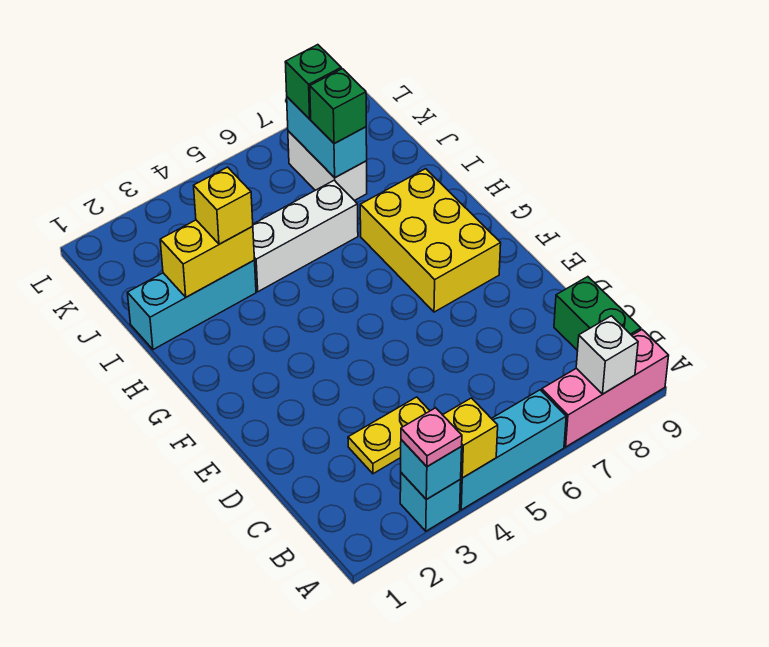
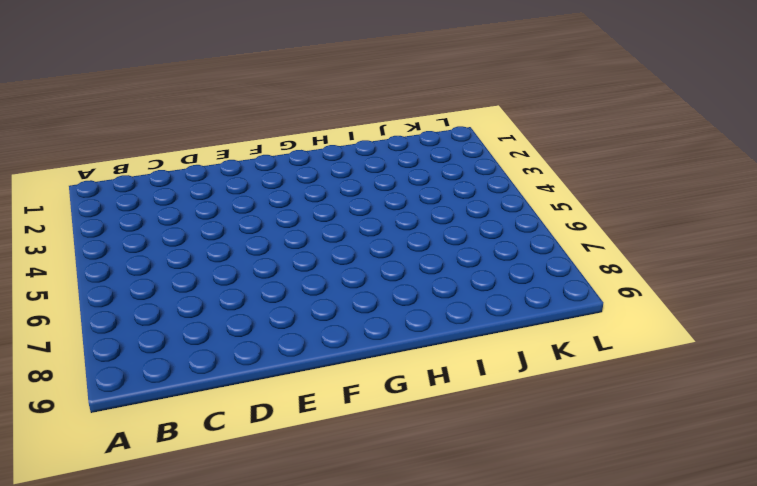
none -> cyan 1x1 brick [400,473,461,531]
none -> cyan 1x3 brick [460,390,566,510]
none -> pink 1x3 brick [542,330,669,447]

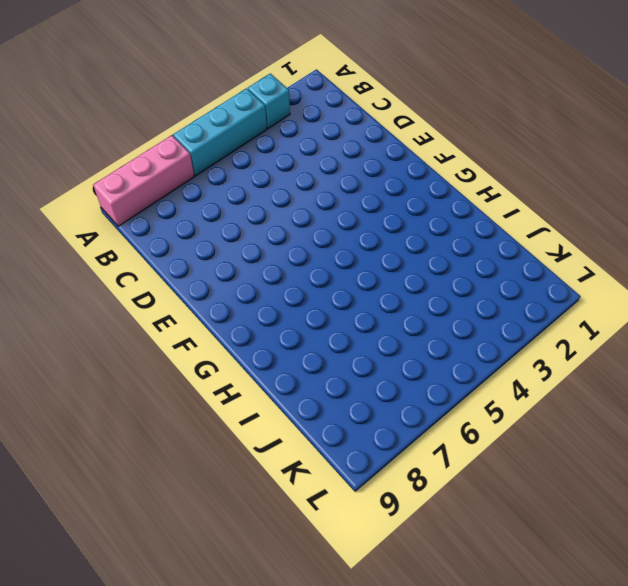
none -> green 1x2 brick [554,277,641,351]
none -> yellow 1x2 plate [348,397,430,474]
none -> yellow 2x3 brick [360,169,501,312]

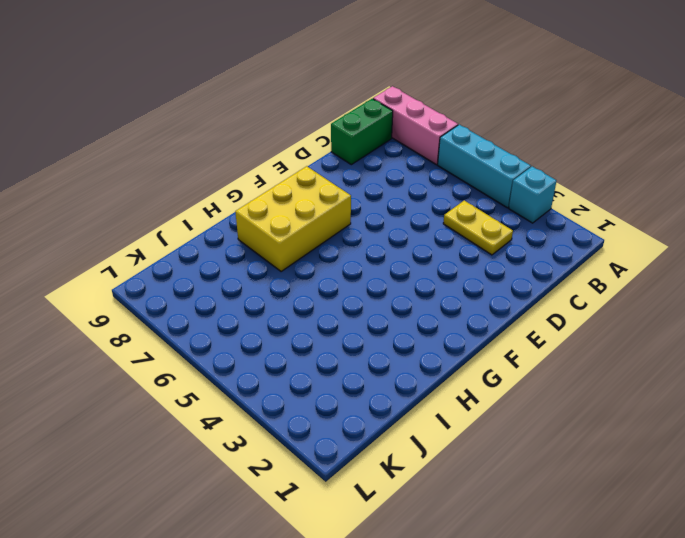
none -> cyan 1x3 brick [127,260,256,350]
none -> white 1x3 brick [253,180,358,292]
none -> white 1x2 brick [288,131,367,201]

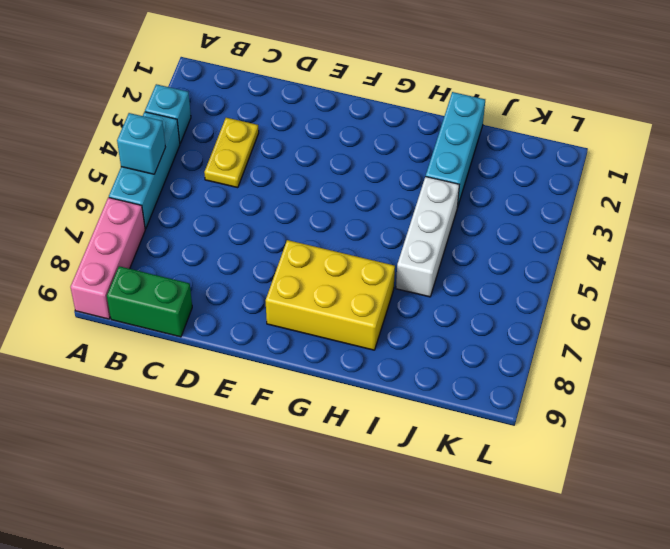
cyan 1x1 brick [117,113,165,174] -> cyan 1x1 brick moved to [401,440,462,499]
none -> white 1x2 brick [288,131,367,201]
none -> yellow 1x1 brick [443,398,498,478]
none -> white 1x1 brick [576,316,638,394]

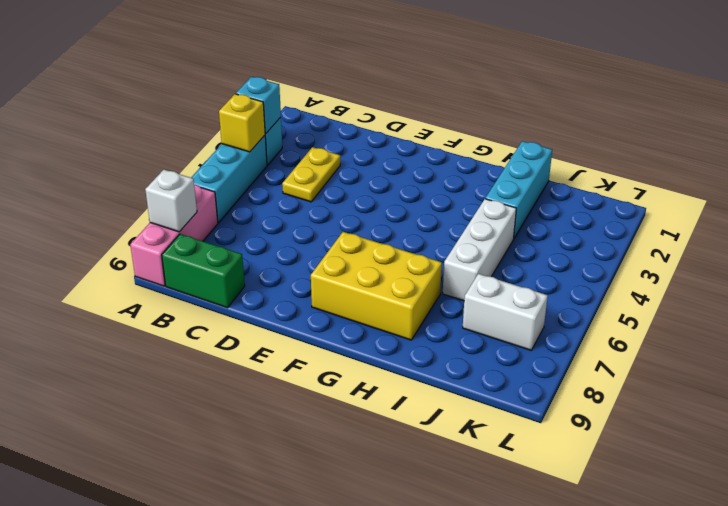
none -> yellow 1x2 brick [160,220,255,297]
none -> cyan 1x2 brick [287,97,367,178]
none -> pink 1x1 plate [401,408,462,467]

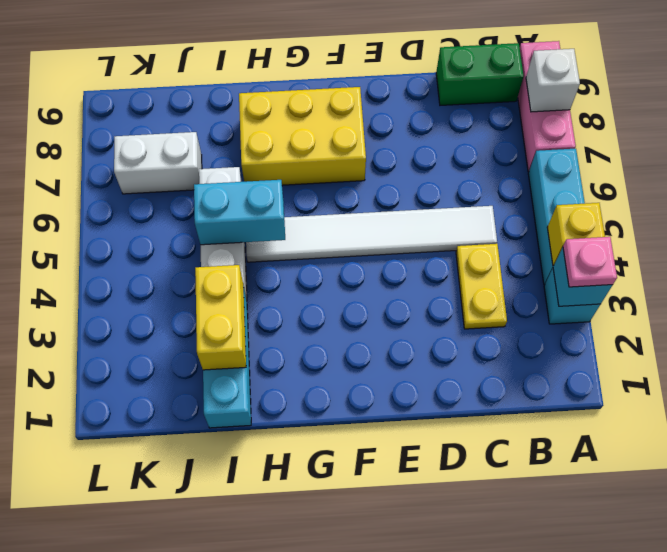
white 1x6 tile [246,206,497,262] -> none
cyan 1x2 brick [194,180,285,245] -> cyan 1x2 brick moved to [287,97,367,178]
none -> yellow 1x1 brick [194,167,253,244]
none -> green 1x1 brick [310,69,366,144]
none -> green 1x1 brick [285,45,341,119]

